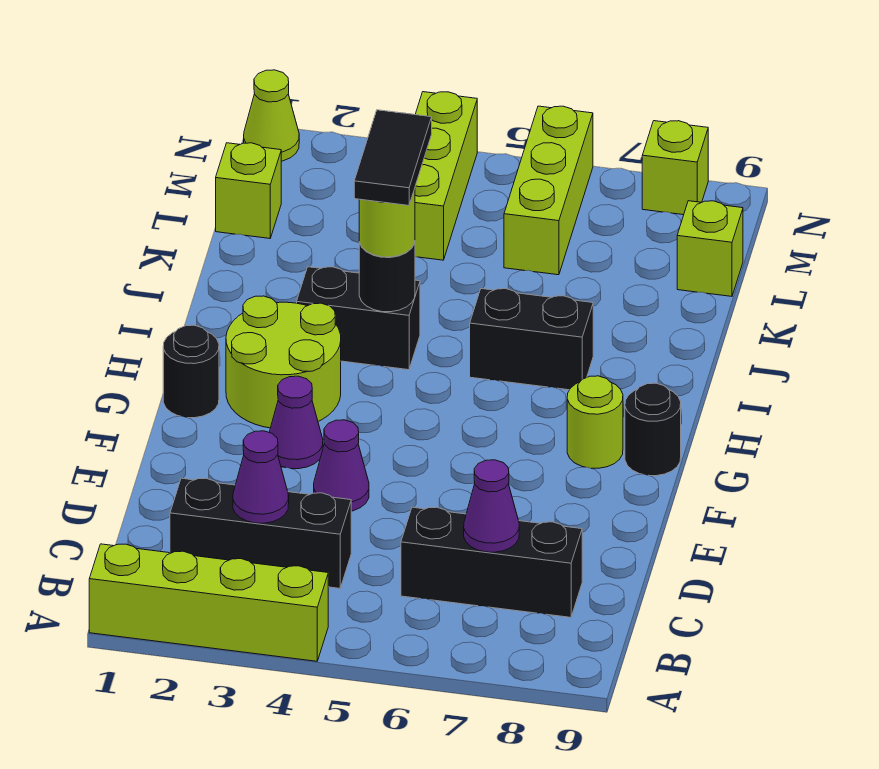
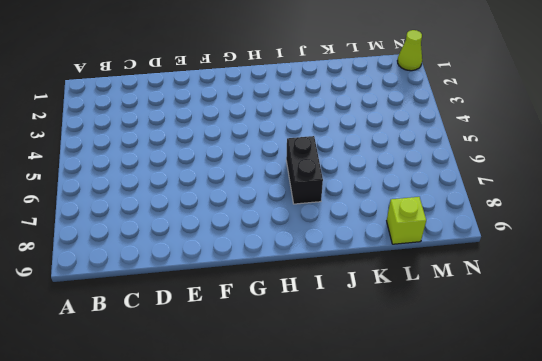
none -> lime 1x4 brick [89,544,328,661]
none -> black 1x3 brick [170,478,351,588]
none -> black 1x3 brick [401,507,582,617]

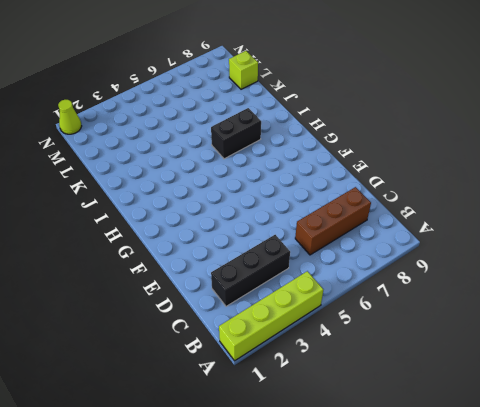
brown 1x3 brick [295,187,371,255] -> black 1x3 brick [401,507,582,617]
none -> purple 1x1 cone [314,420,369,511]
none -> purple 1x1 cone [269,376,323,469]
none -> black 1x1 round brick [163,325,219,418]

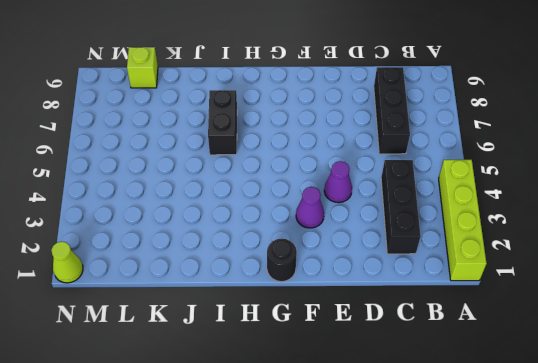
none -> lime 2x2 round brick [226,296,341,428]
none -> lime 1x1 round brick [567,376,623,468]
none -> black 1x1 round brick [625,383,681,476]

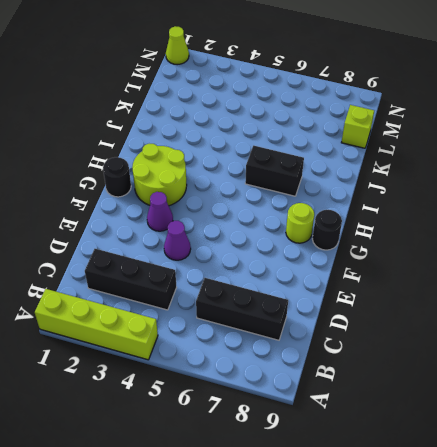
none -> black 1x2 brick [297,267,420,370]
none -> lime 1x1 brick [216,143,281,238]
none -> lime 1x3 brick [415,92,477,260]

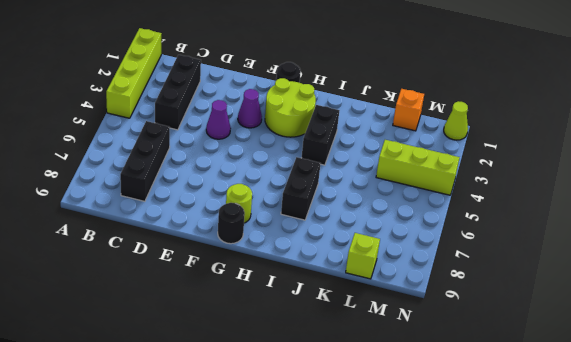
orange 1x1 brick [393,89,424,131] -> lime 1x1 brick [216,143,281,238]
none -> lime 1x3 brick [504,106,593,275]
none -> lime 1x1 brick [642,121,708,215]
none -> purple 1x1 cone [233,431,289,523]

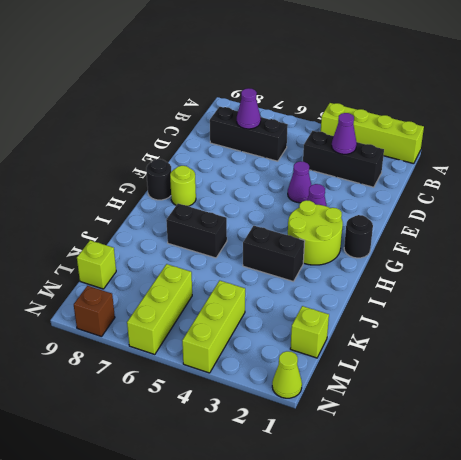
brown 1x1 brick [74,286,115,337] -> lime 1x1 brick [642,121,708,215]
none -> black 1x1 round brick [359,242,415,312]
none -> lime 1x1 round brick [359,189,415,257]
none -> black 1x2 tile [354,110,432,205]

